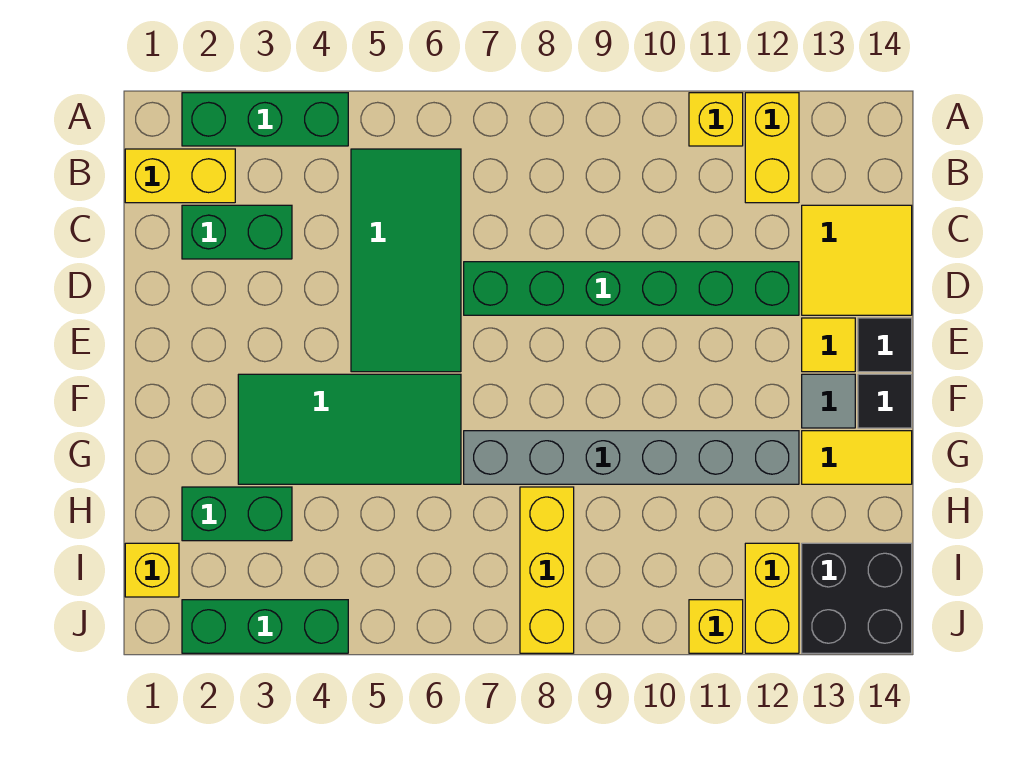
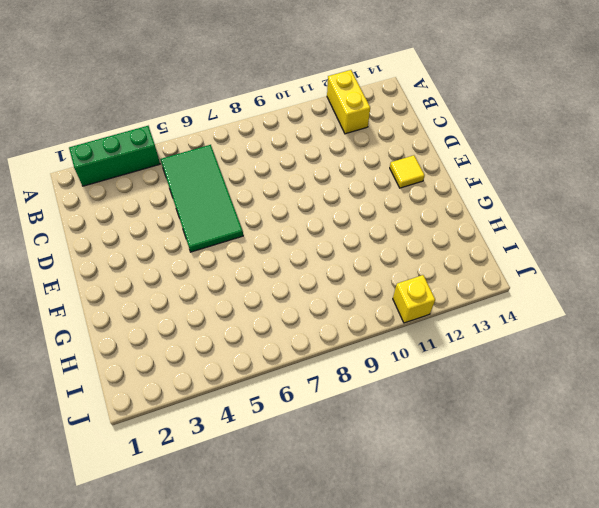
none -> yellow 1x1 brick [689,93,743,146]
none -> yellow 1x2 brick [125,149,235,203]
none -> green 1x2 brick [182,205,292,259]

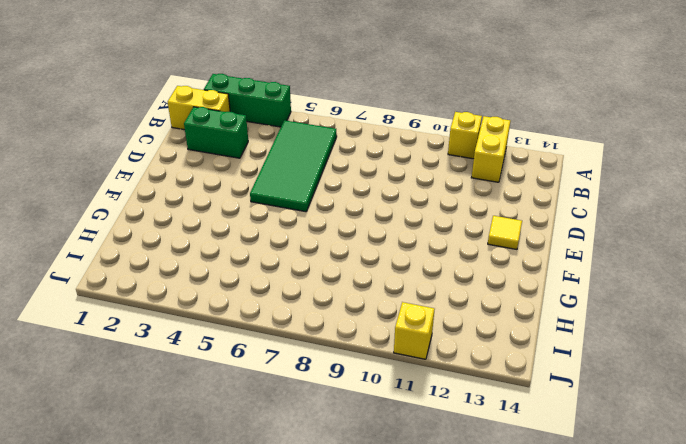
none -> yellow 2x2 tile [802,205,912,315]
none -> green 1x6 brick [464,262,799,315]
none -> black 1x1 tile [858,318,912,372]

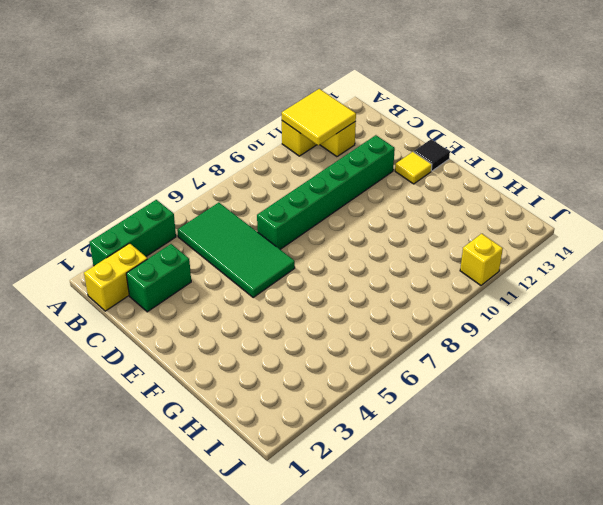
yellow 2x2 tile [282,89,356,145] -> yellow 2x2 tile moved to [802,205,912,315]
none -> green 2x4 tile [238,374,461,484]
none -> grey 1x1 tile [802,374,855,428]
none -> black 1x1 tile [858,374,912,428]

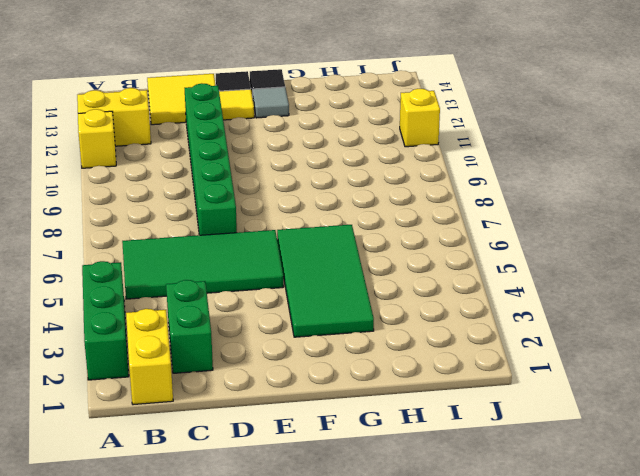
none -> grey 1x6 brick [464,431,799,484]
none -> yellow 1x2 tile [802,431,912,484]
none -> green 1x2 brick [182,487,292,541]

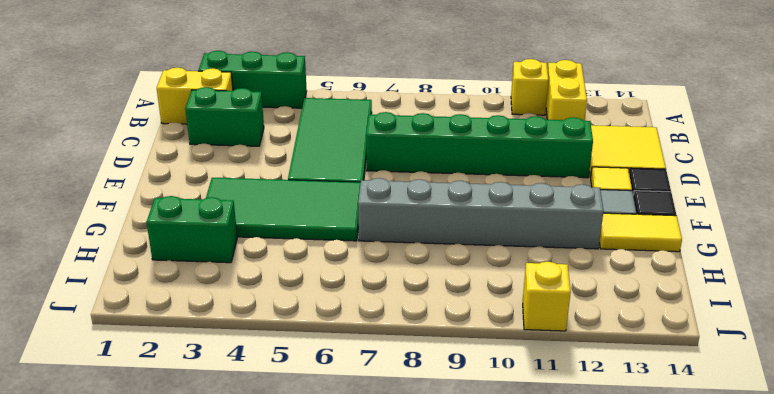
none -> yellow 1x3 brick [520,487,574,653]
none -> yellow 1x1 brick [125,543,179,597]
none -> yellow 1x2 brick [745,543,799,653]

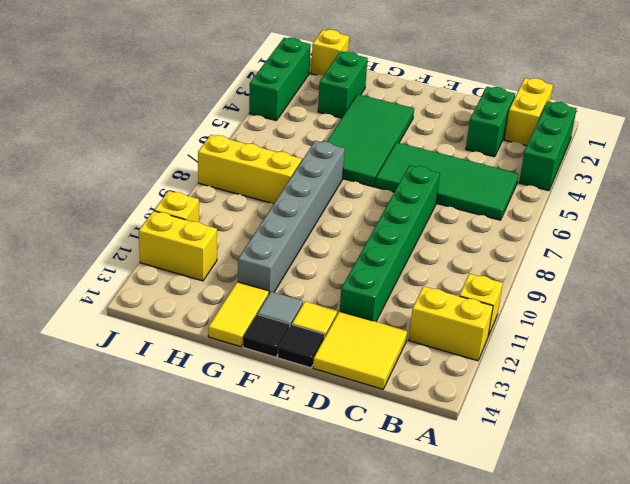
none -> black 2x2 brick [802,543,912,653]

